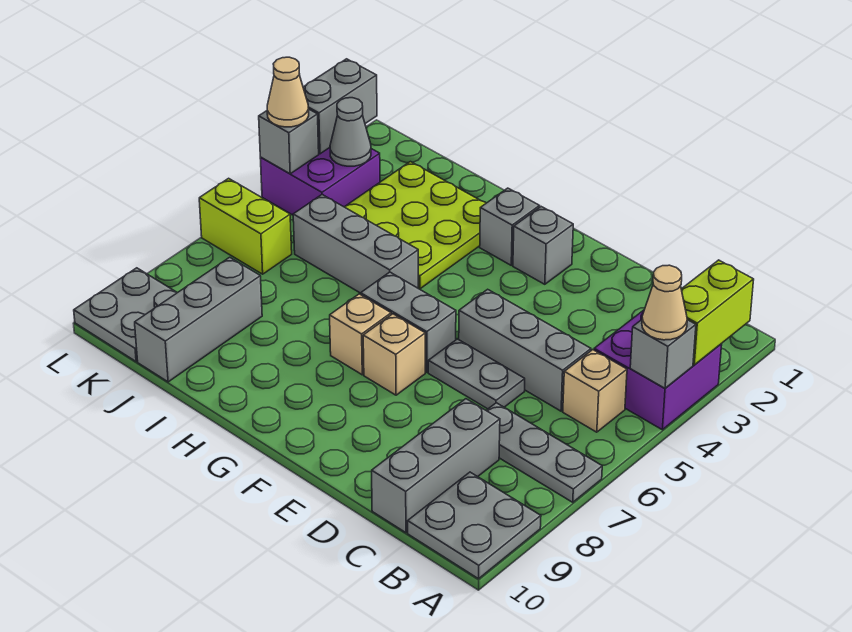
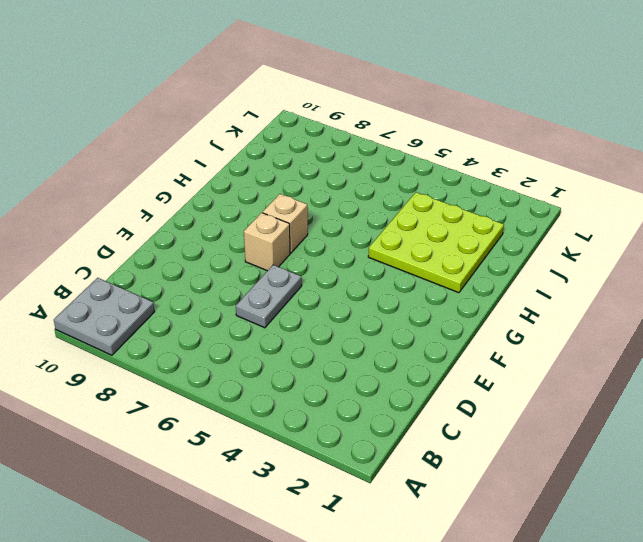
none -> purple 2x2 brick [594,310,722,430]
none -> grey 1x3 plate [486,403,602,502]
none -> tan 1x1 brick [563,350,627,432]

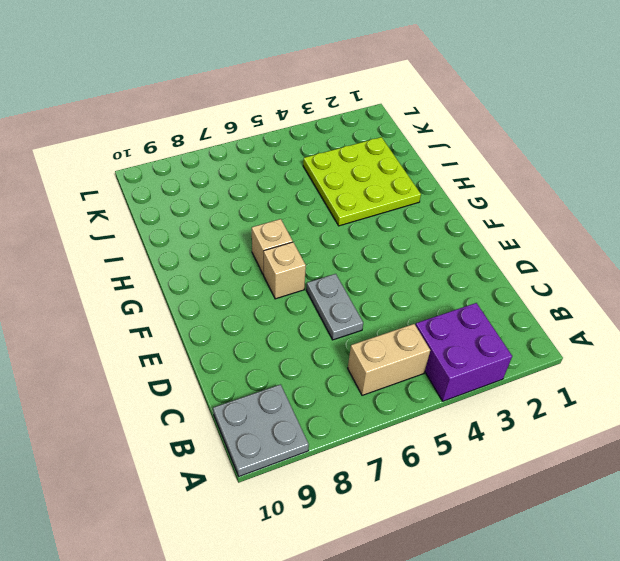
tan 1x2 brick [348,324,430,395] -> tan 1x1 brick [563,350,627,432]
none -> grey 1x3 plate [486,403,602,502]
none -> grey 1x3 brick [459,289,591,411]
none -> grey 1x3 brick [372,399,500,533]

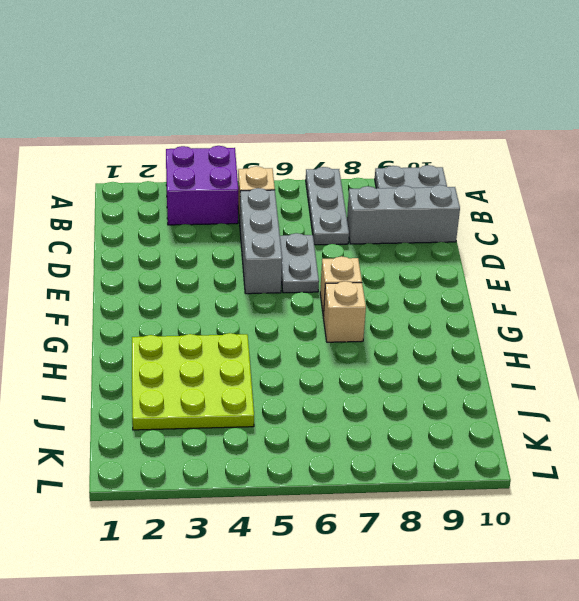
none -> grey 1x1 brick [513,207,573,284]
none -> grey 1x2 brick [361,272,456,372]
none -> grey 1x1 brick [480,188,540,265]

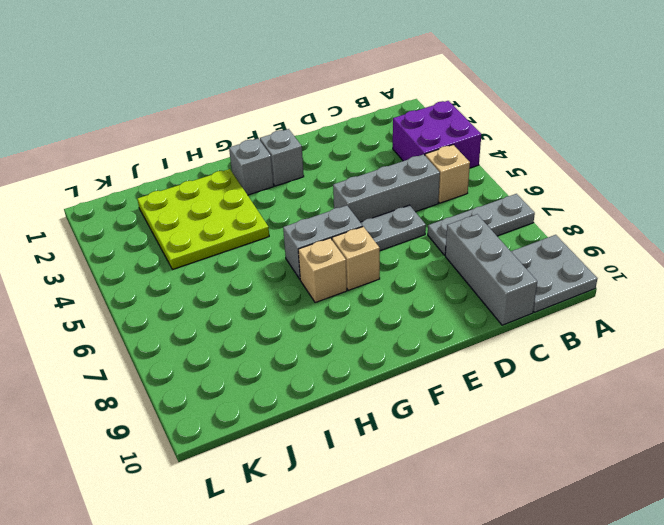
none -> grey 1x3 brick [293,195,418,293]
none -> grey 1x3 brick [135,257,262,382]
none -> purple 2x2 brick [260,148,380,215]

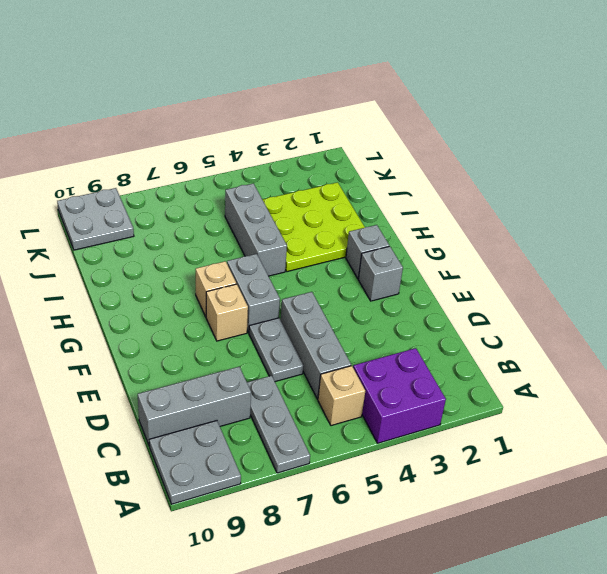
none -> grey 1x3 brick [135,257,262,382]
none -> purple 2x2 brick [260,148,380,215]
none -> lime 1x2 brick [199,178,292,274]

